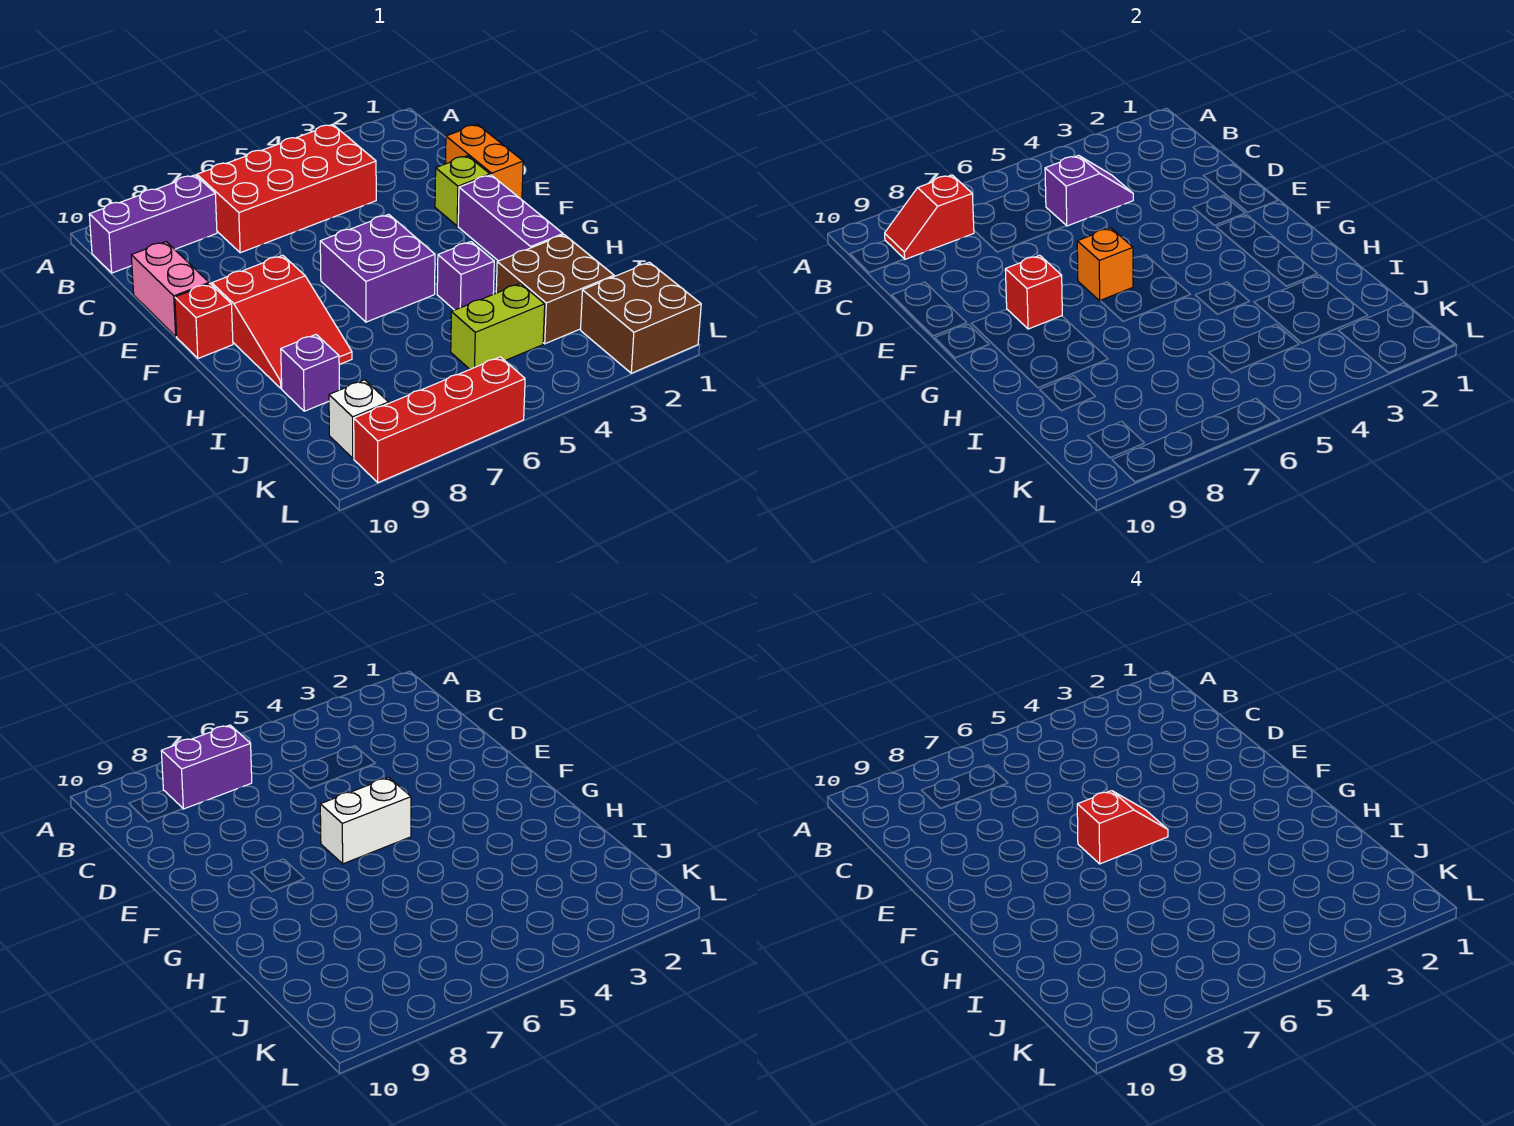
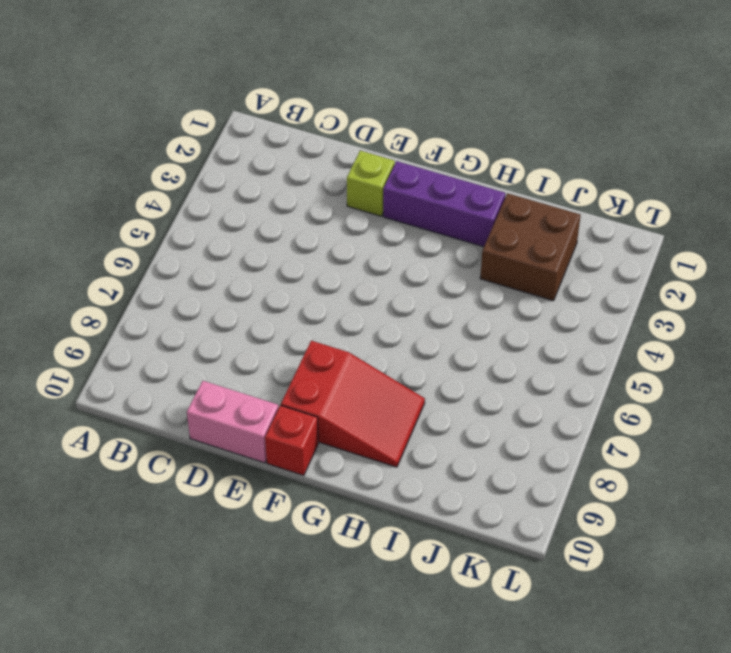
none -> red 2x4 brick [197,124,376,253]
none -> purple 1x3 brick [89,175,217,273]
none -> orange 1x2 brick [446,124,523,200]

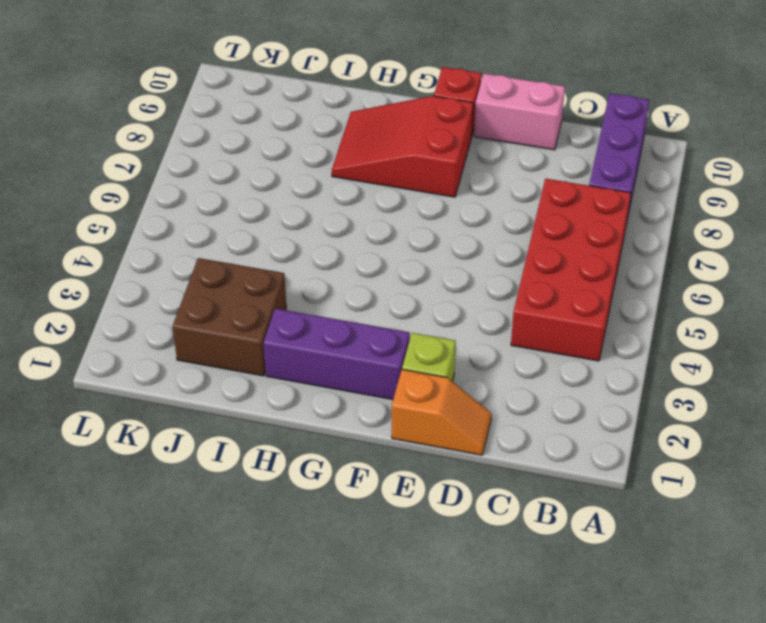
orange 1x2 slope [392,369,491,455] -> orange 1x2 brick [446,124,523,200]
none -> purple 2x2 brick [320,214,435,322]
none -> purple 1x1 brick [437,242,494,310]
none -> purple 1x1 brick [281,335,339,411]

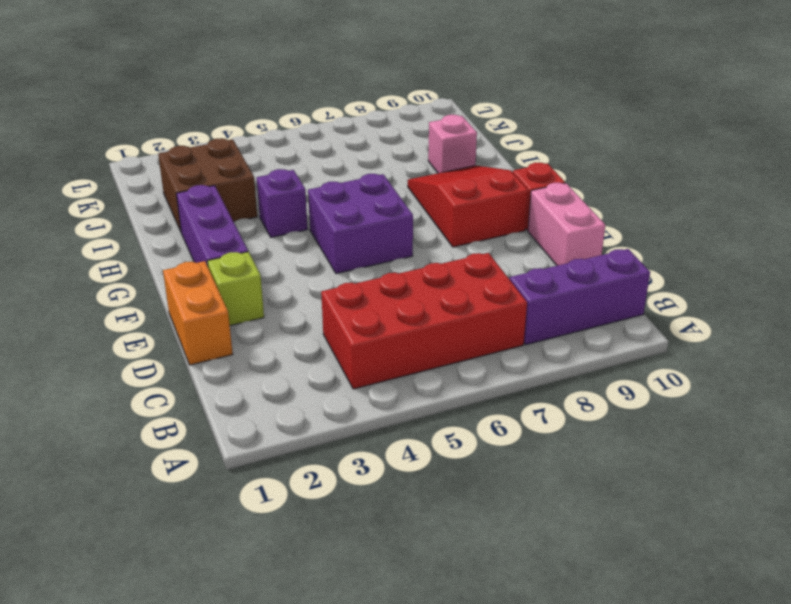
pink 1x1 brick [428,115,477,173] -> purple 1x1 brick [281,335,339,411]
none -> lime 1x2 brick [451,283,545,369]
none -> brown 2x2 brick [581,262,701,373]
none -> white 1x1 brick [329,380,389,458]

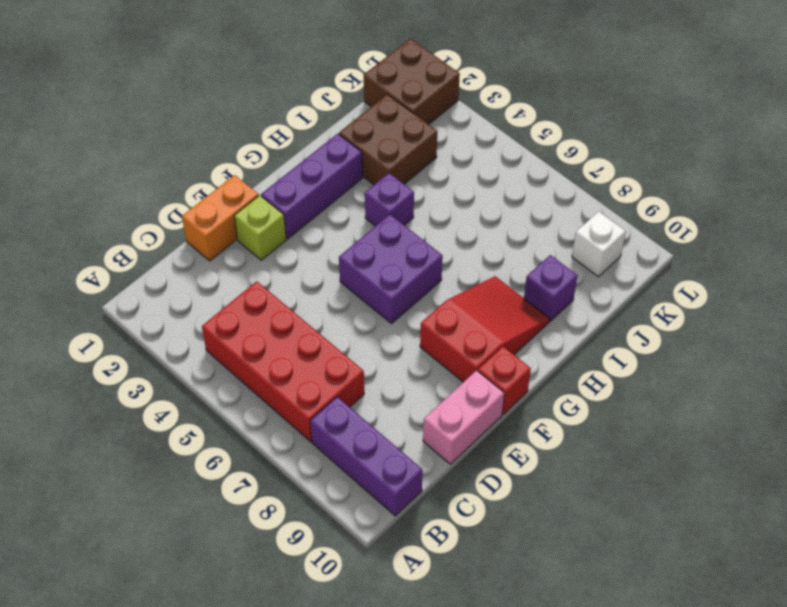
none -> lime 1x2 brick [451,283,545,369]
none -> red 1x4 brick [354,357,525,483]
none -> red 1x2 slope [885,175,974,259]

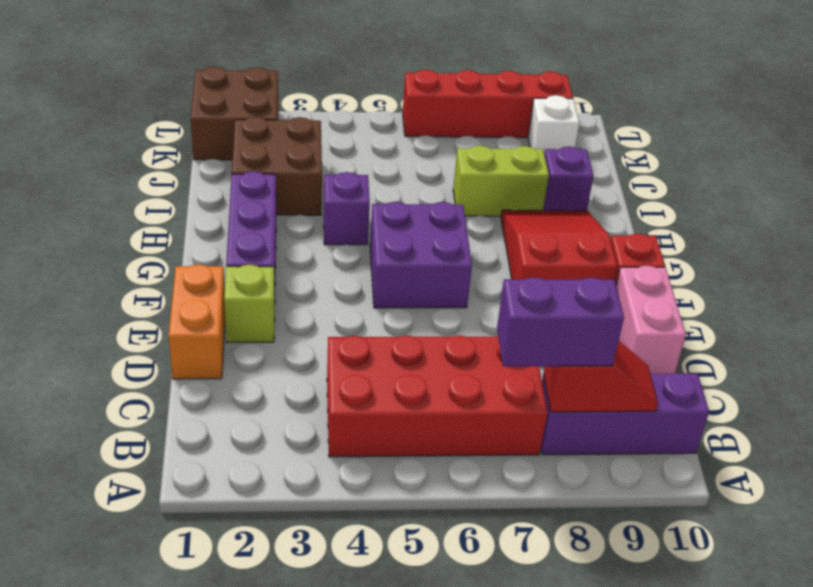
lime 1x2 brick [453,146,549,216] -> lime 1x2 brick moved to [451,283,545,369]
none -> purple 1x2 slope [1045,155,1133,226]
none -> orange 1x1 brick [1077,228,1133,301]
none -> red 1x1 brick [1005,255,1062,329]

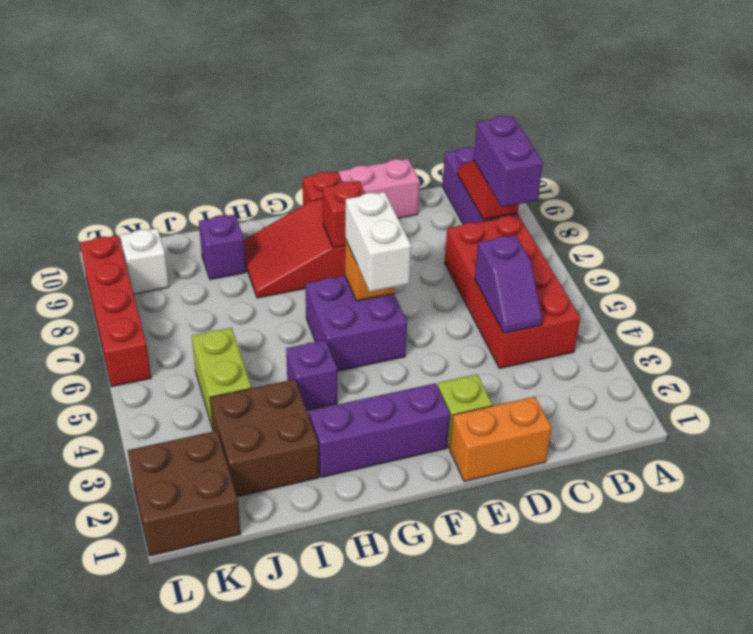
none -> red 1x2 slope [1077,791,1168,864]

